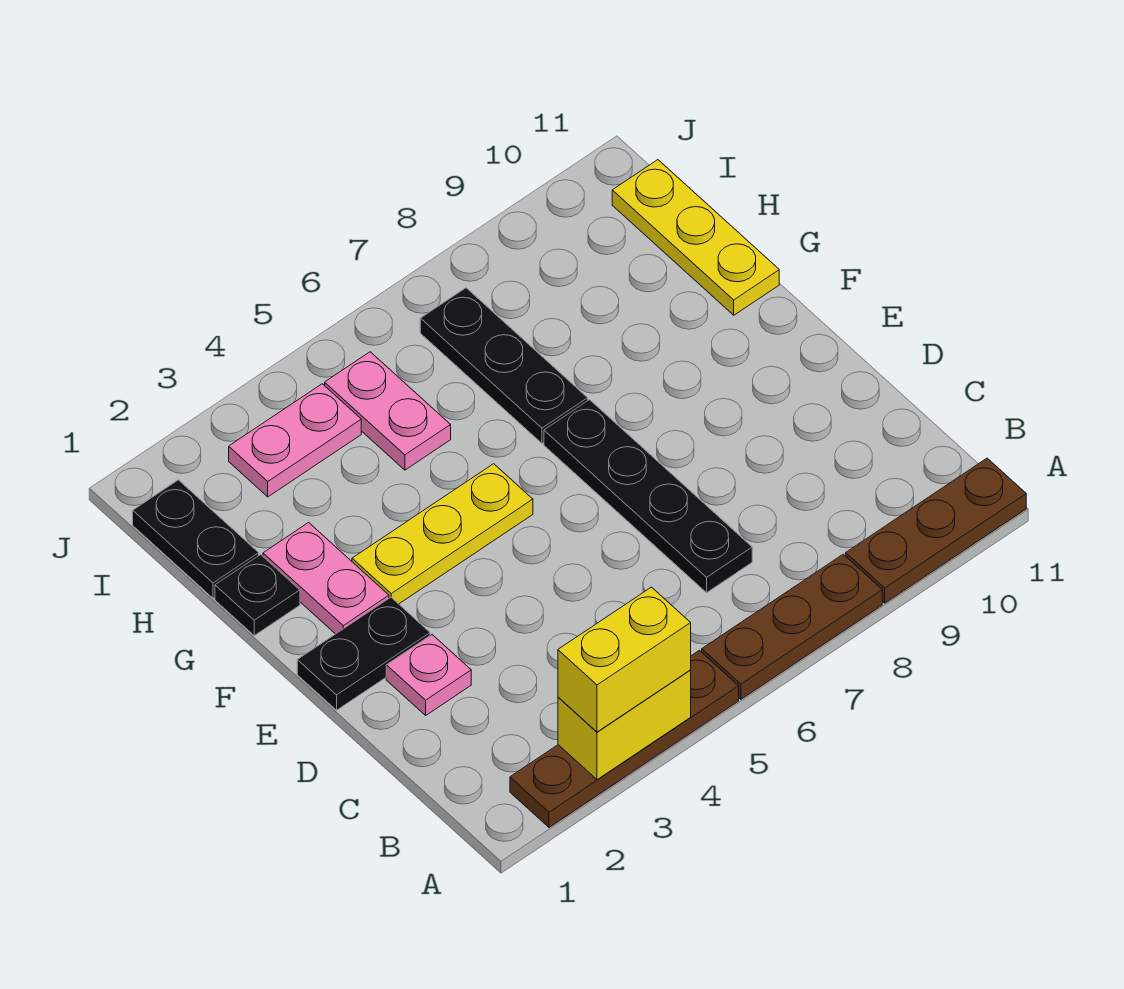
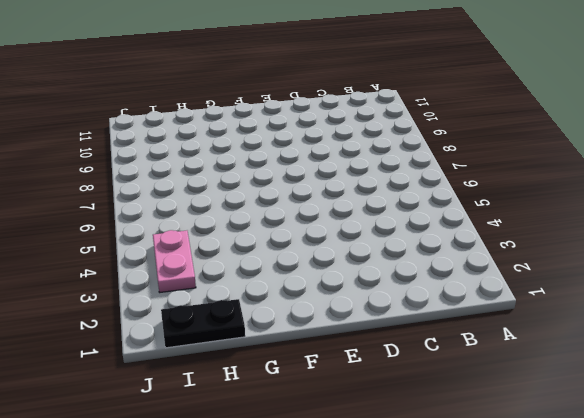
none -> brown 1x4 plate [510,650,739,827]
none -> brown 1x3 plate [702,554,882,699]
none -> brown 1x3 plate [846,458,1026,603]

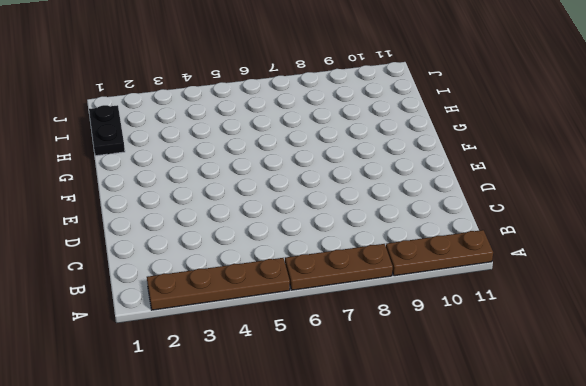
none -> black 1x4 plate [544,400,752,593]
none -> pink 1x1 plate [386,635,471,715]
none -> black 1x2 plate [297,597,430,710]

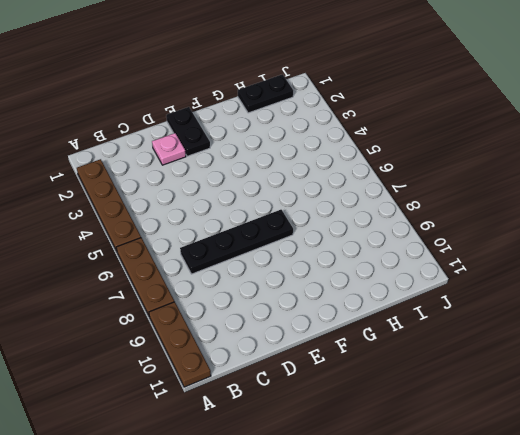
none -> pink 1x2 plate [263,523,389,634]
none -> yellow 1x3 plate [352,464,533,604]
none -> black 1x1 plate [215,555,300,635]

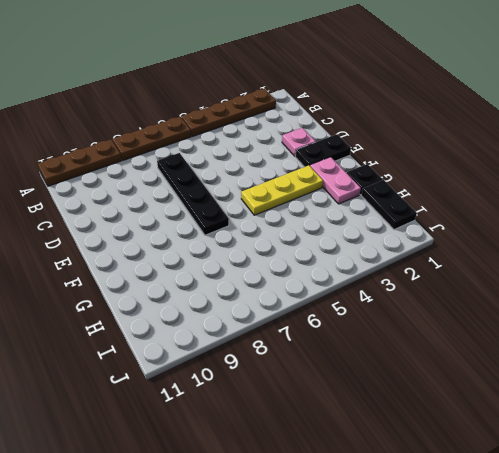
none -> black 1x3 plate [420,288,588,443]
none -> yellow 1x3 plate [612,160,779,315]
none -> pink 1x2 plate [325,352,451,470]

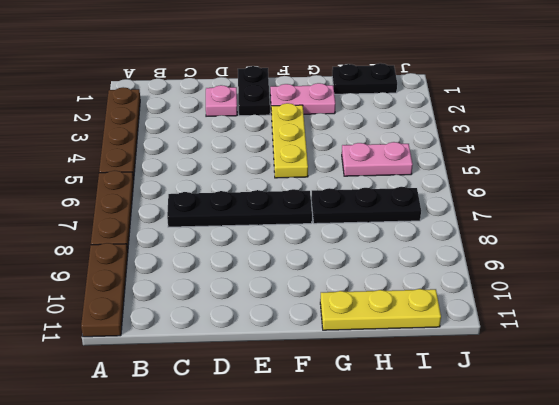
none -> black 1x1 plate [215,555,300,635]
none -> pink 1x2 plate [229,384,361,497]
none -> yellow 1x2 brick [558,670,691,780]

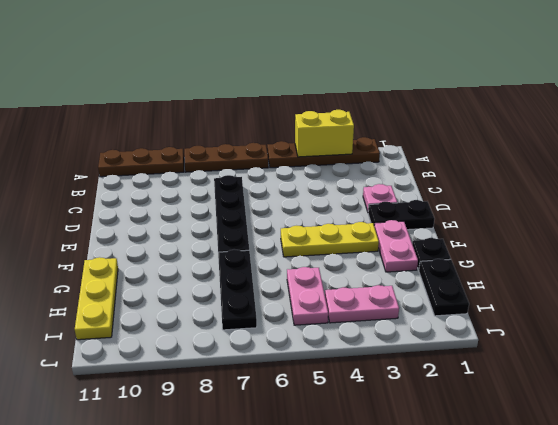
none -> yellow 1x2 brick [558,587,691,732]

